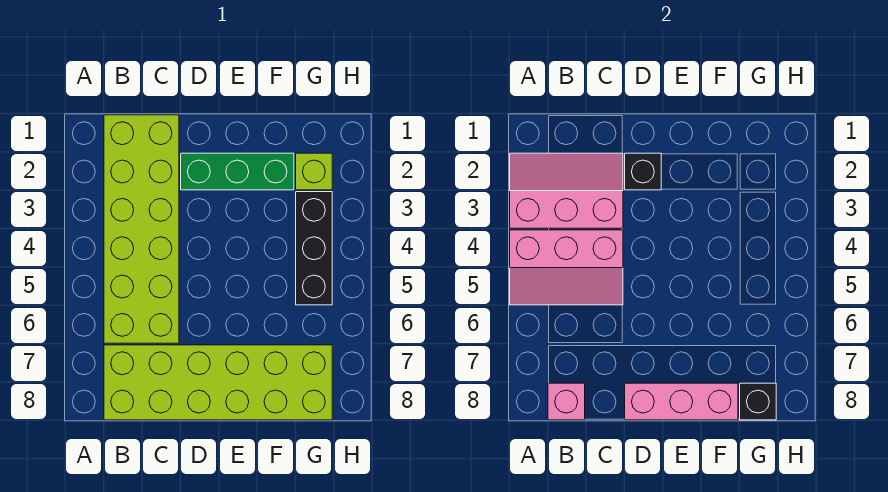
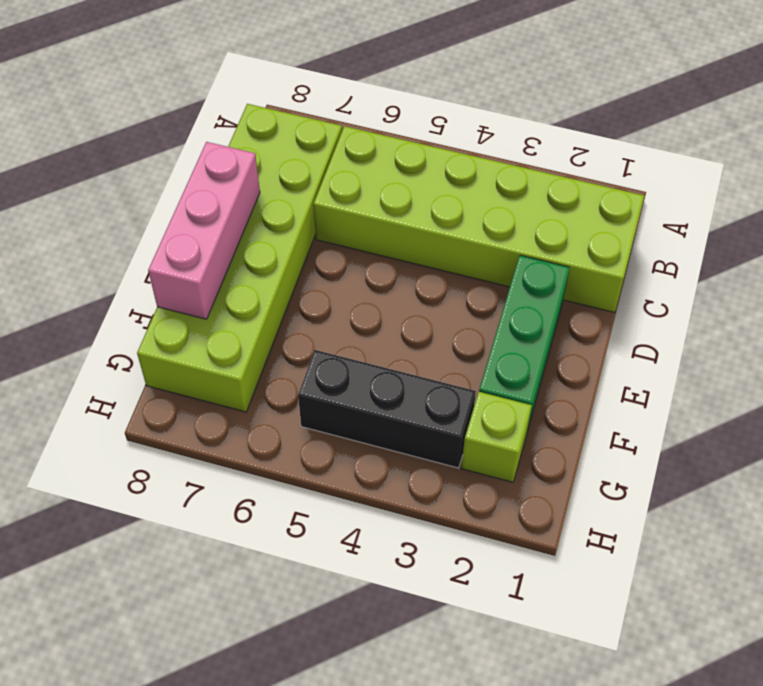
none -> pink 2x3 slope [510,153,623,228]
none -> pink 2x3 slope [510,230,623,305]

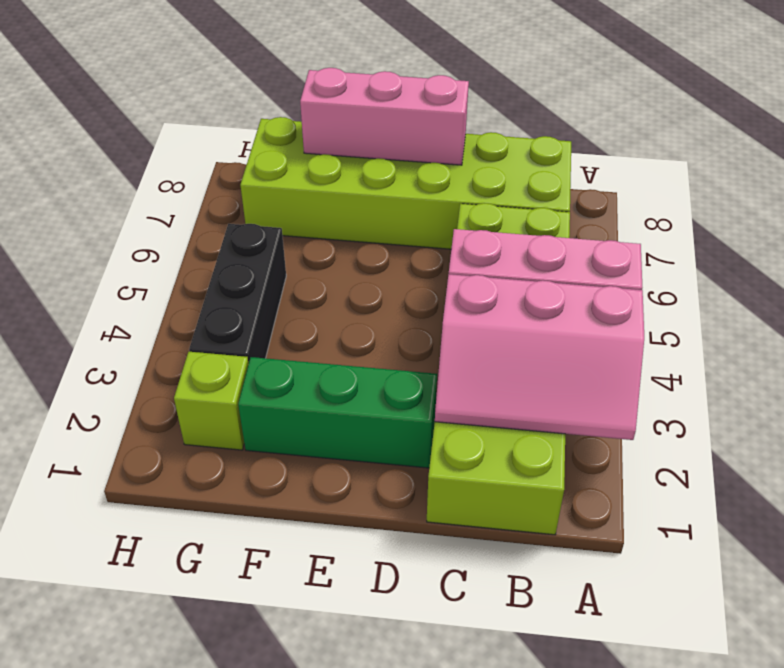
none -> pink 1x1 brick [548,383,585,420]
none -> black 1x1 brick [625,153,661,190]

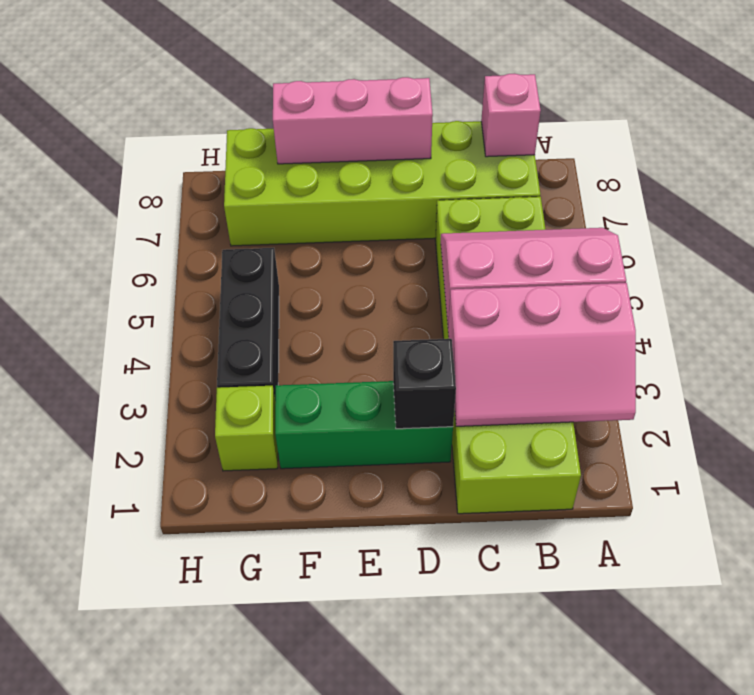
none -> black 1x1 brick [740,383,776,420]

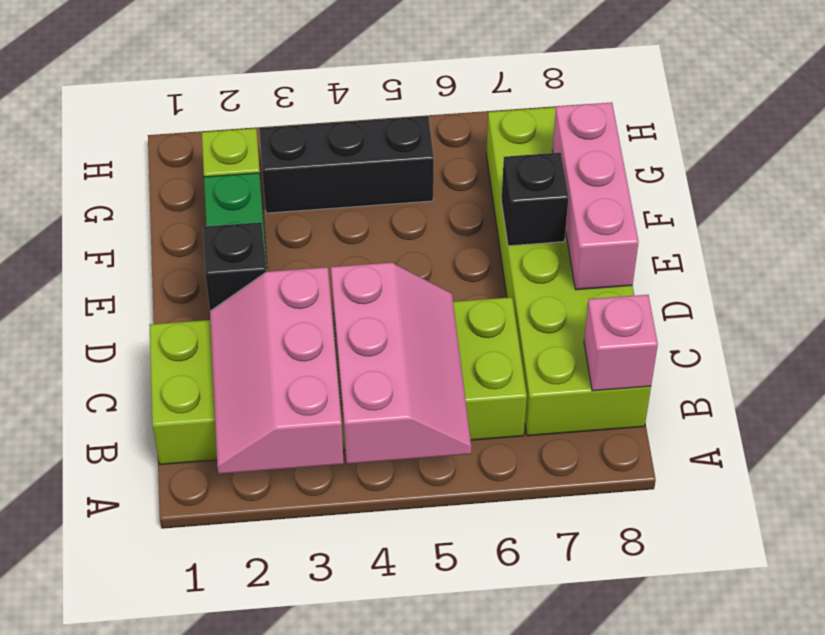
black 1x1 brick [501,153,568,246] -> black 1x1 brick moved to [740,383,776,420]

